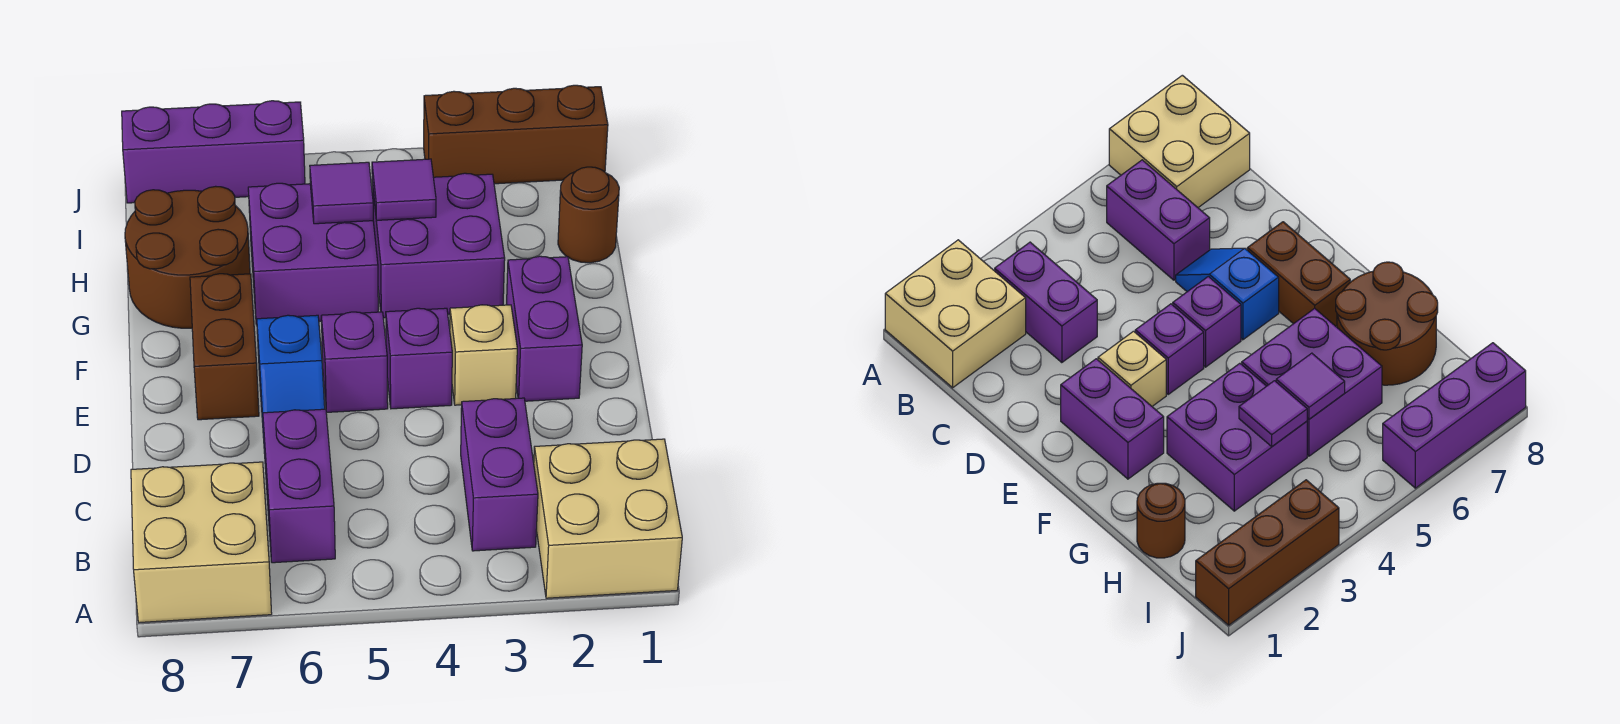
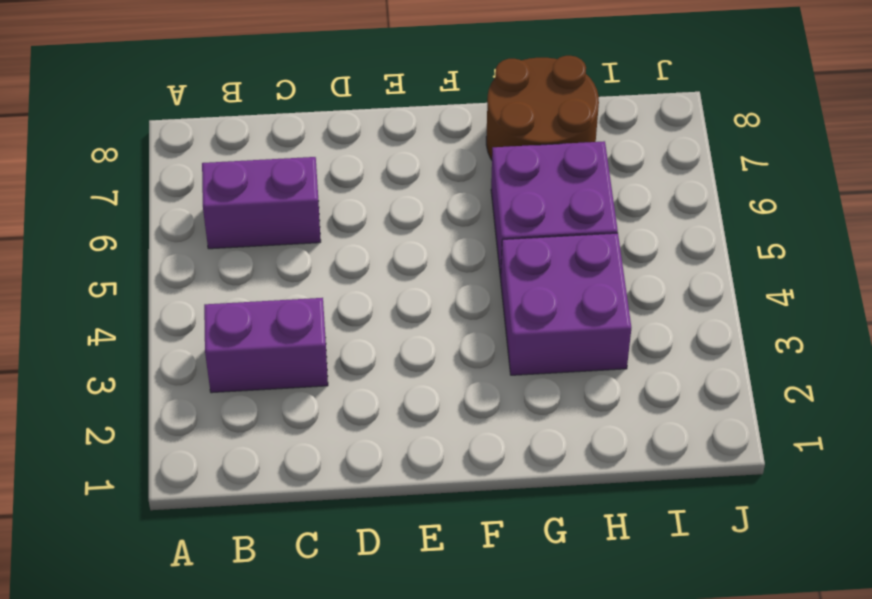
none -> tan 2x2 brick [534,439,682,598]
none -> tan 2x2 brick [131,462,272,623]
none -> blue 1x2 slope [257,315,325,453]

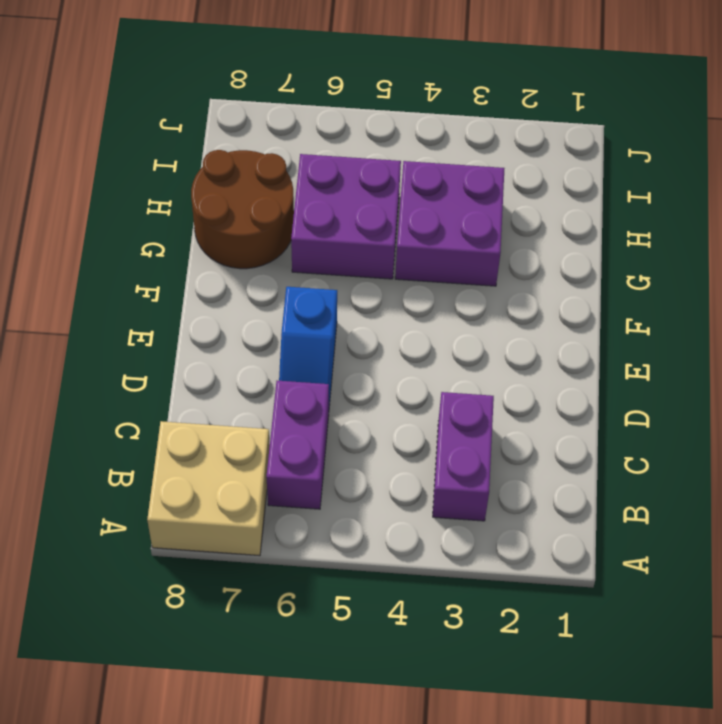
none -> tan 2x2 brick [534,439,682,598]
none -> purple 1x2 brick [507,256,582,401]
none -> tan 1x1 brick [450,305,517,405]

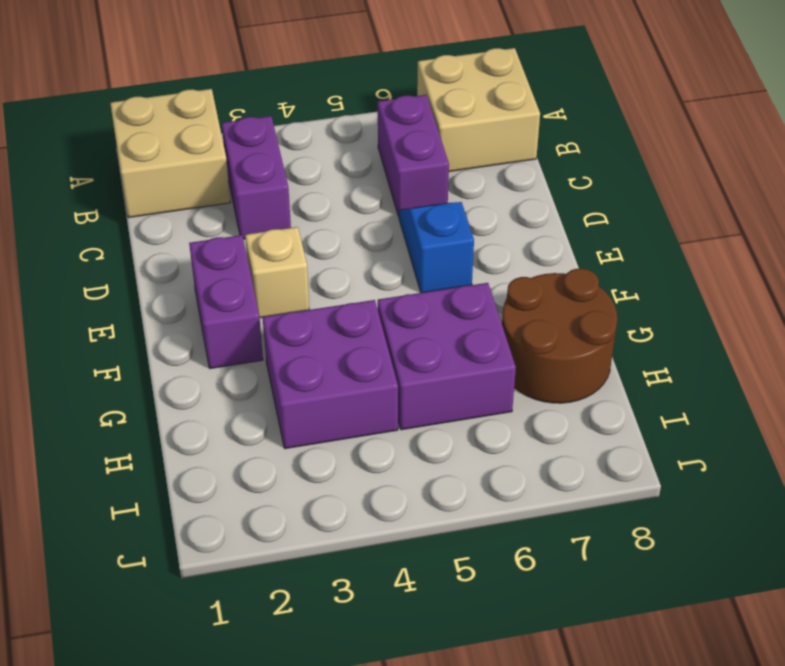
none -> purple 1x1 brick [386,308,452,409]
none -> purple 1x1 brick [321,312,388,412]
none -> brown 1x2 brick [190,274,259,420]

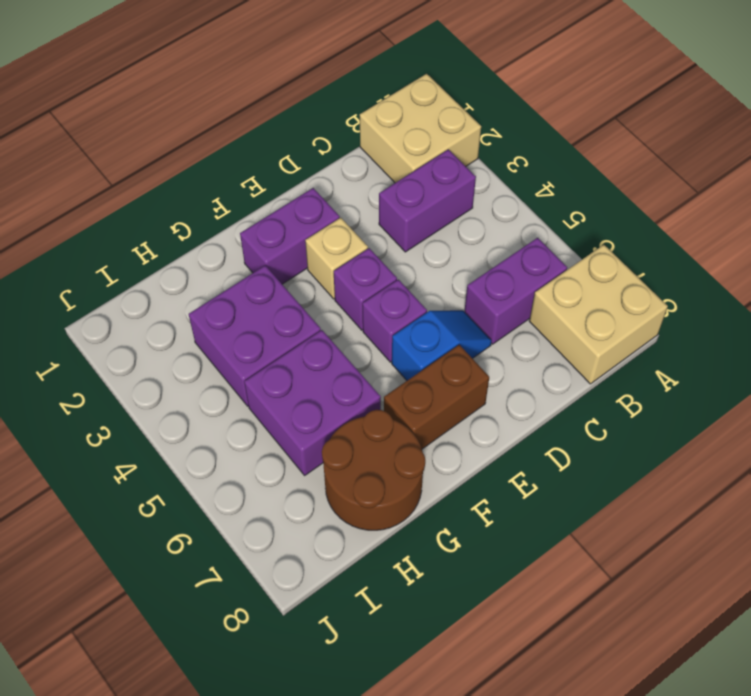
none -> brown 1x1 round brick [558,167,619,263]
none -> brown 1x3 brick [424,85,608,184]
none -> purple 1x3 brick [122,101,305,203]

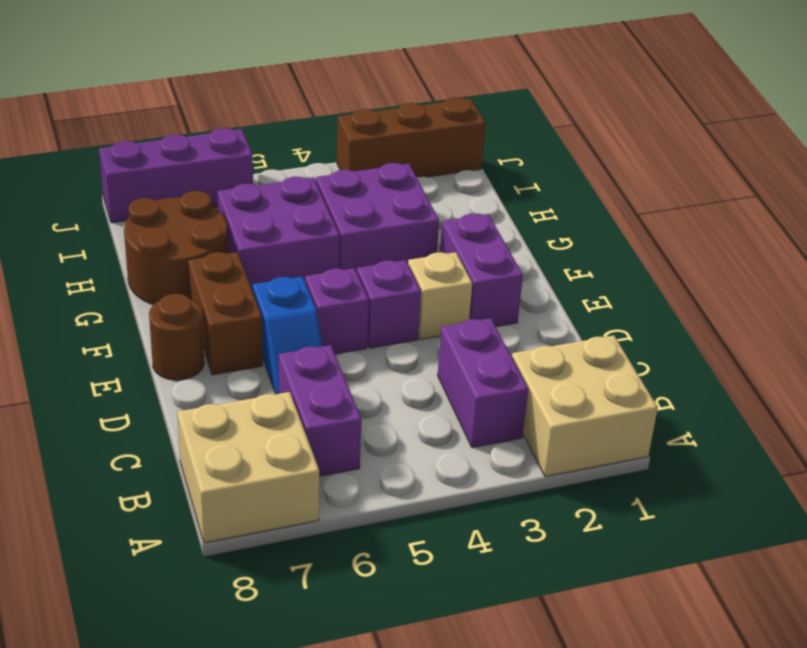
brown 1x1 round brick [149,294,204,380] -> brown 1x1 round brick moved to [558,167,619,263]
none -> purple 1x1 tile [372,159,436,220]
none -> purple 1x1 tile [310,162,373,224]

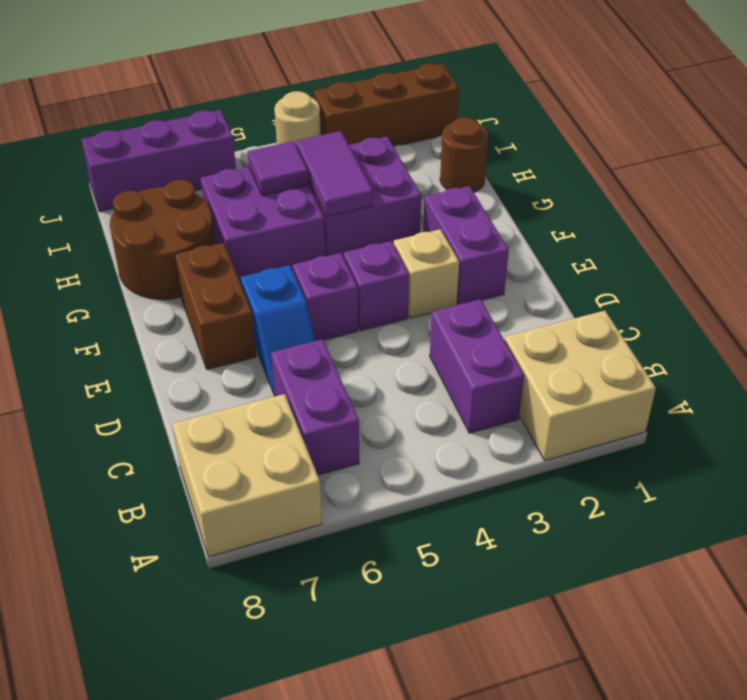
purple 1x2 tile [296,131,373,217] -> purple 1x1 tile [372,159,436,220]
tan 1x1 round brick [274,91,321,145] -> none

